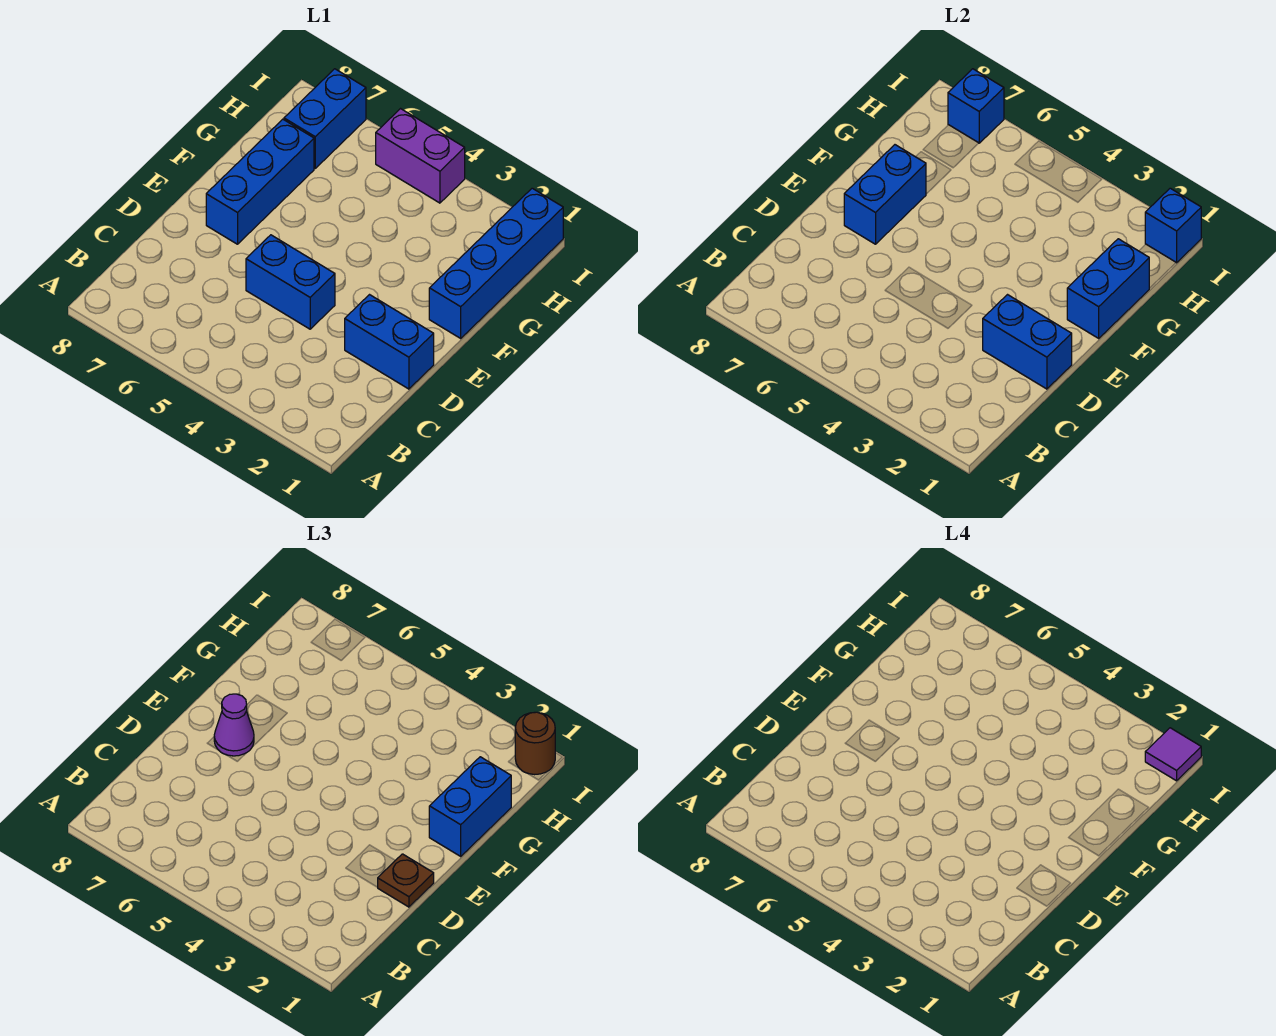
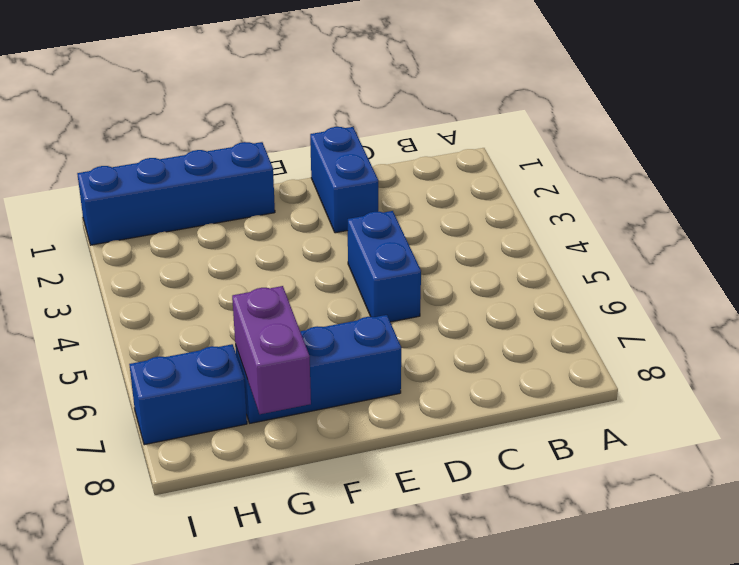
purple 1x2 brick [232,286,311,414] -> purple 1x2 brick moved to [376,109,465,203]
none -> blue 1x2 brick [983,295,1072,389]
none -> blue 1x2 brick [844,145,926,244]
none -> blue 1x2 brick [1067,239,1149,338]

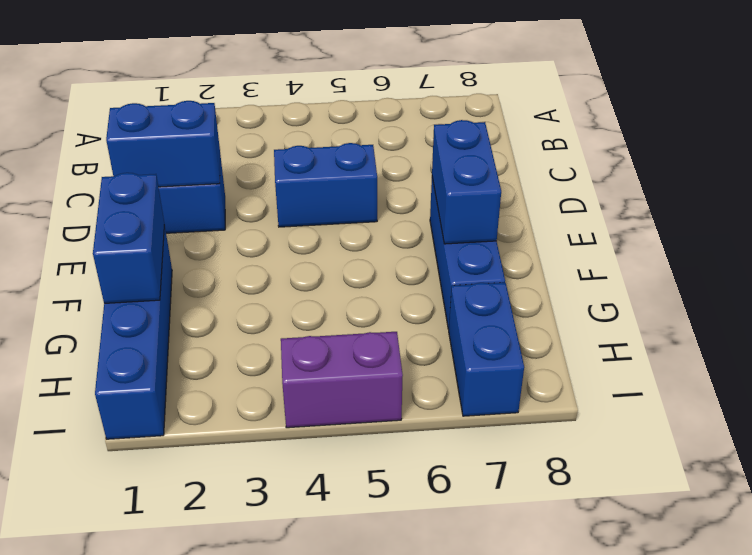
none -> blue 1x1 brick [1145,188,1201,263]
none -> blue 1x1 brick [948,69,1004,143]
none -> brown 1x1 plate [377,854,434,907]

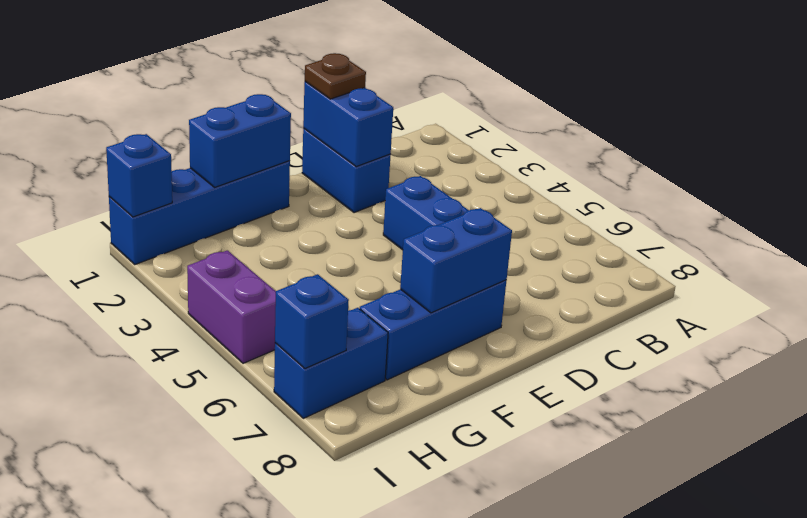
none -> purple 1x1 cone [214,694,254,756]
none -> blue 1x2 brick [429,757,511,856]
none -> brown 1x1 round brick [515,712,555,775]

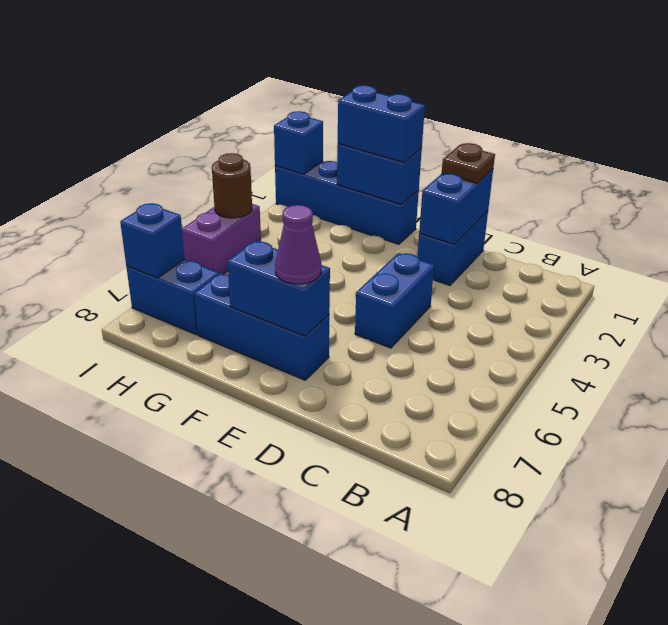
brown 1x1 round brick [212,153,252,218] -> brown 1x1 round brick moved to [515,712,555,775]
none -> purple 1x1 tile [1145,728,1201,781]

